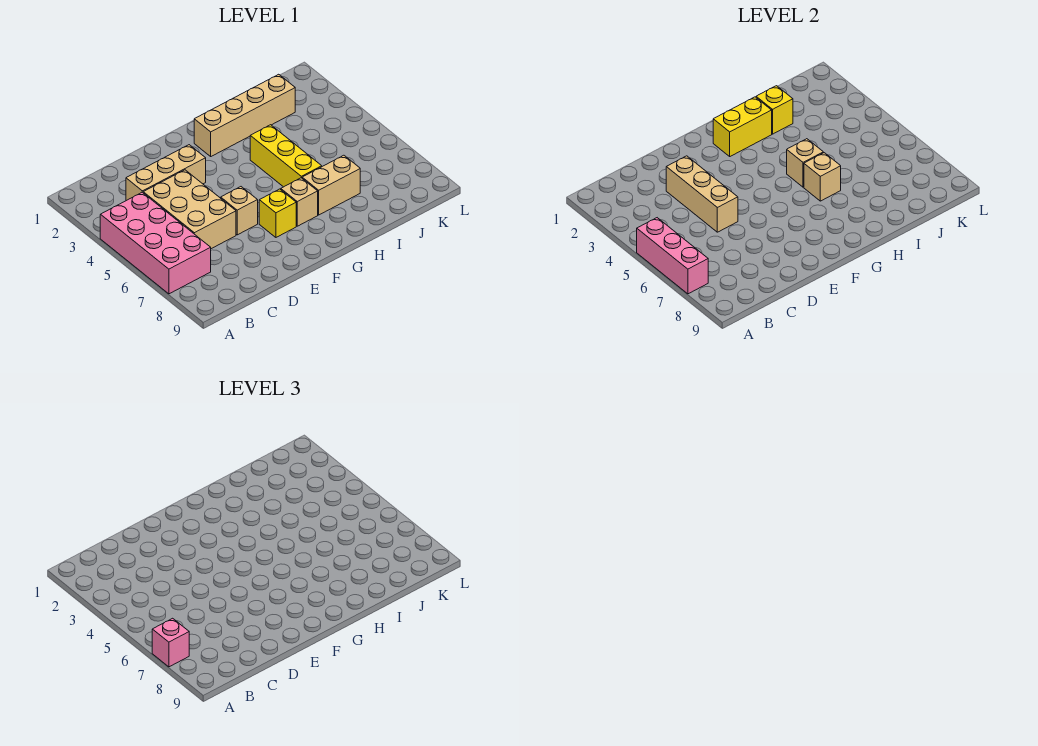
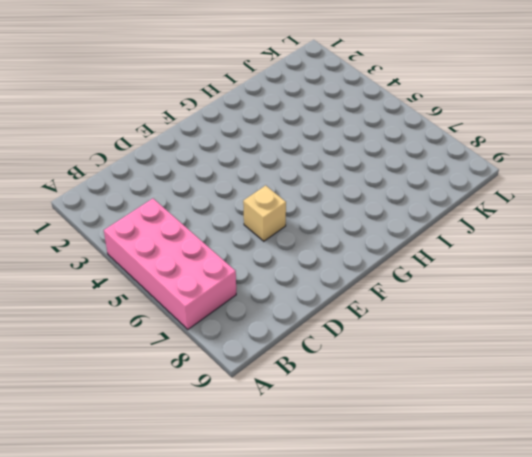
none -> tan 1x3 brick [126,145,206,201]
none -> tan 2x3 brick [143,170,236,249]
none -> yellow 1x1 brick [259,189,296,237]

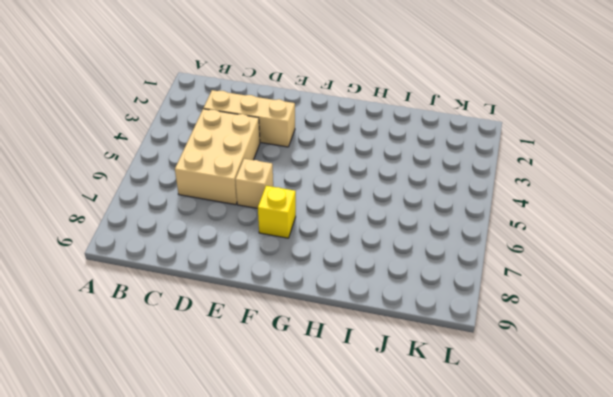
none -> pink 2x4 brick [100,192,211,294]
none -> tan 1x4 brick [194,74,295,156]
none -> tan 1x1 brick [281,178,318,226]

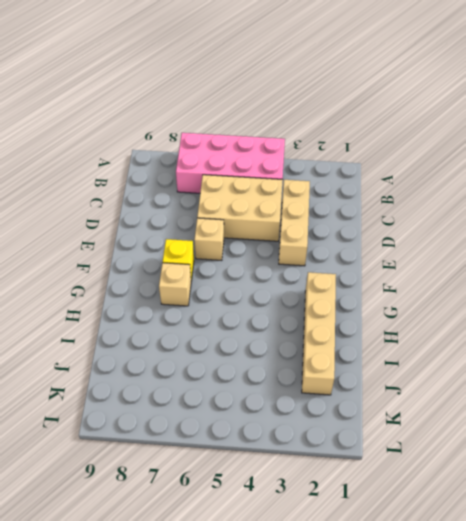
none -> yellow 1x3 brick [250,125,322,187]
none -> tan 1x2 brick [302,155,360,215]
none -> pink 1x3 brick [637,218,708,294]

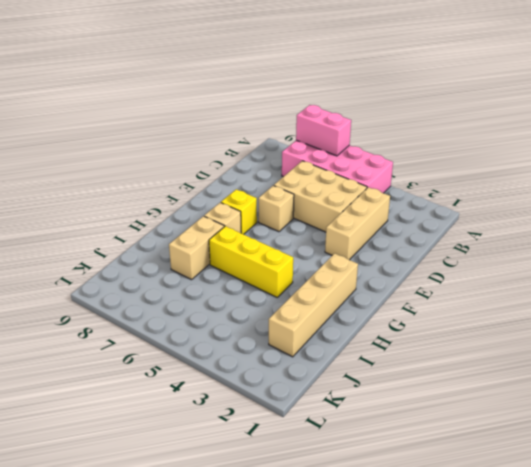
pink 1x2 brick [296,105,351,156] -> pink 1x3 brick [637,218,708,294]
none -> tan 1x3 brick [666,156,738,232]
none -> yellow 1x2 brick [713,97,772,156]
none -> tan 1x1 brick [787,139,823,187]

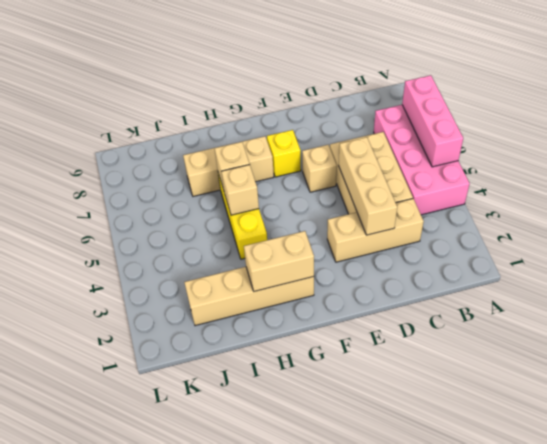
tan 1x2 brick [244,231,314,291] -> yellow 1x2 brick [713,97,772,156]
none -> yellow 1x1 brick [756,86,793,134]
none -> pink 1x1 brick [152,618,189,667]

